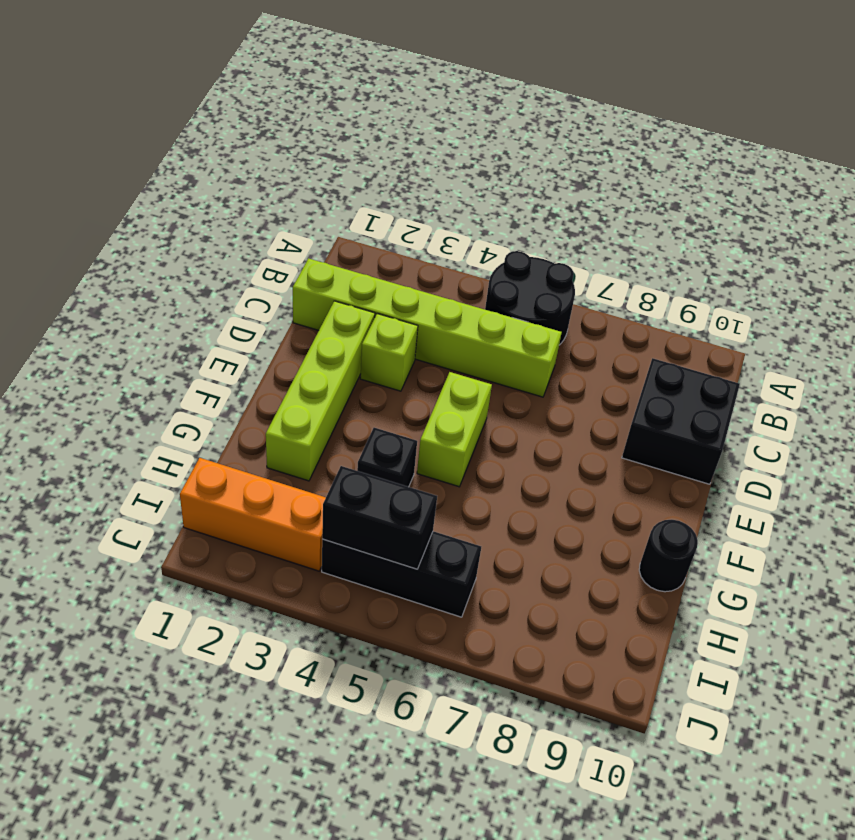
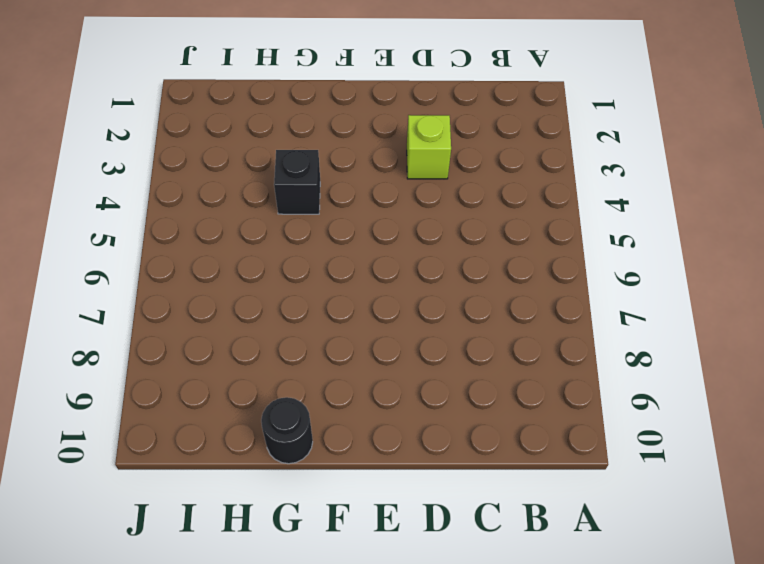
none -> black 2x2 round brick [485,251,575,345]
none -> lime 1x6 brick [293,258,562,397]

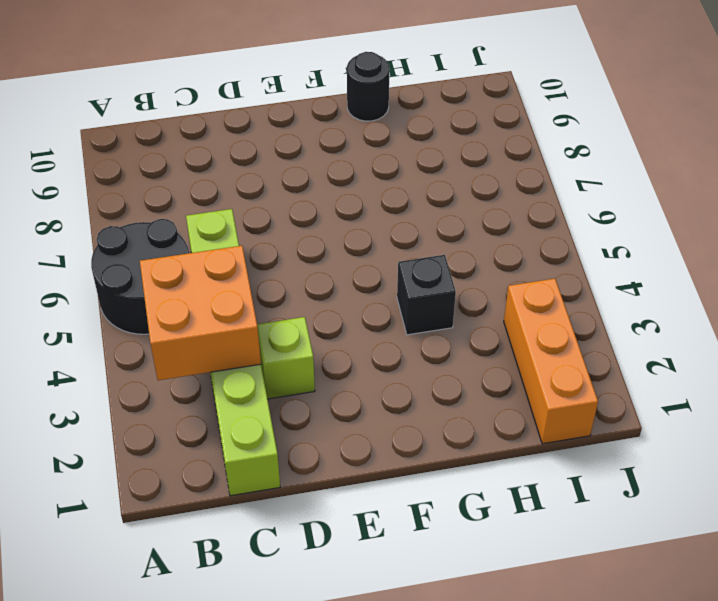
orange 2x2 brick [140,246,261,380] -> none
none -> black 2x2 brick [622,358,740,484]
none -> lime 1x4 brick [266,301,375,481]

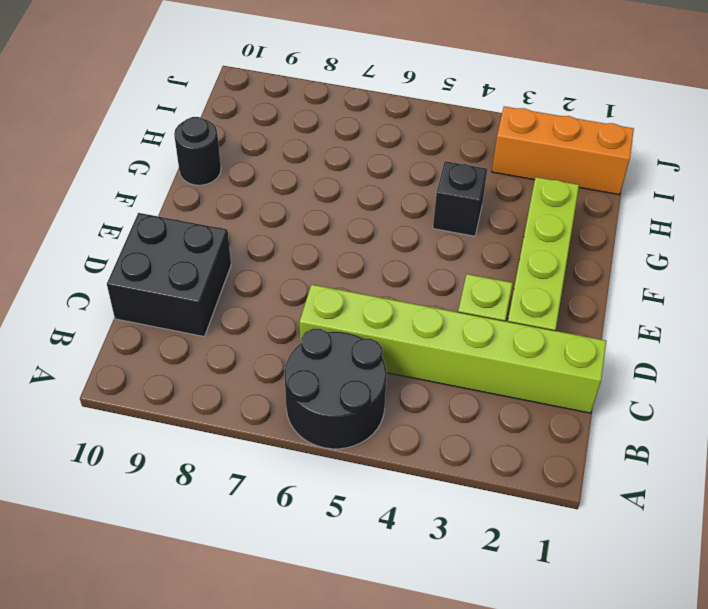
none -> lime 1x2 brick [417,372,492,487]
none -> black 1x3 brick [322,531,481,617]

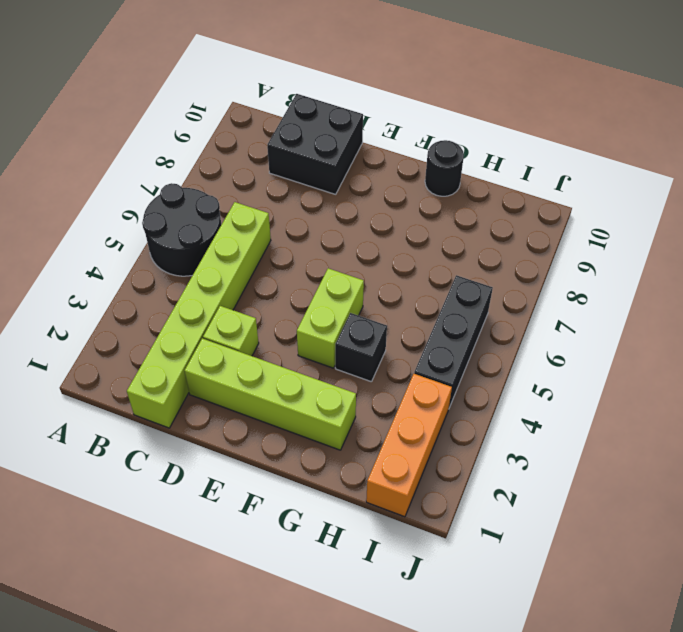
lime 1x2 brick [297,268,364,368] -> lime 1x2 brick turned to [417,372,492,487]
none -> black 1x2 brick [322,466,437,569]

